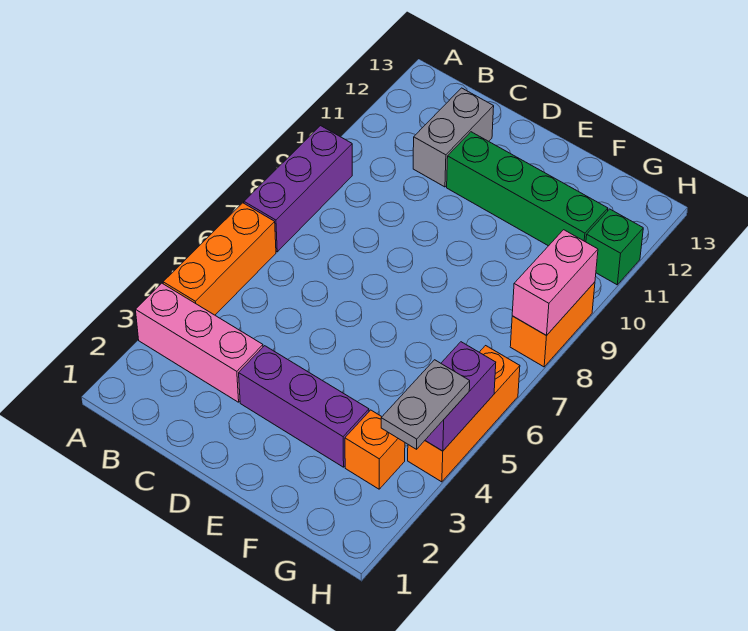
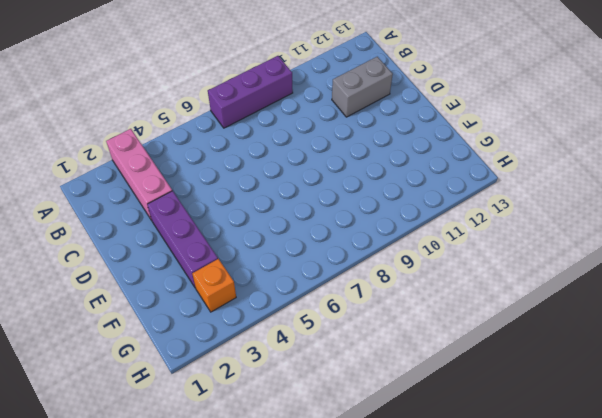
none -> orange 1x3 brick [163,203,276,315]
none -> green 1x4 brick [447,132,608,246]
none -> orange 1x3 brick [408,346,520,482]

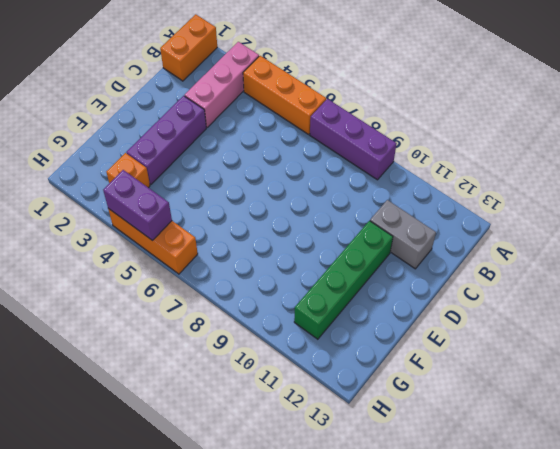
orange 1x2 brick [160,14,217,81] -> orange 1x2 brick turned to [510,282,595,367]
none -> green 1x1 brick [586,209,643,285]
none -> pink 1x2 brick [512,230,598,336]
none -> grey 1x2 plate [381,360,470,449]

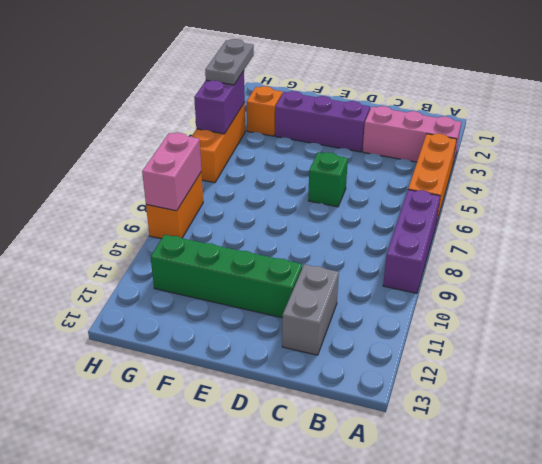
green 1x1 brick [308,152,348,207] -> green 1x1 brick moved to [586,209,643,285]

